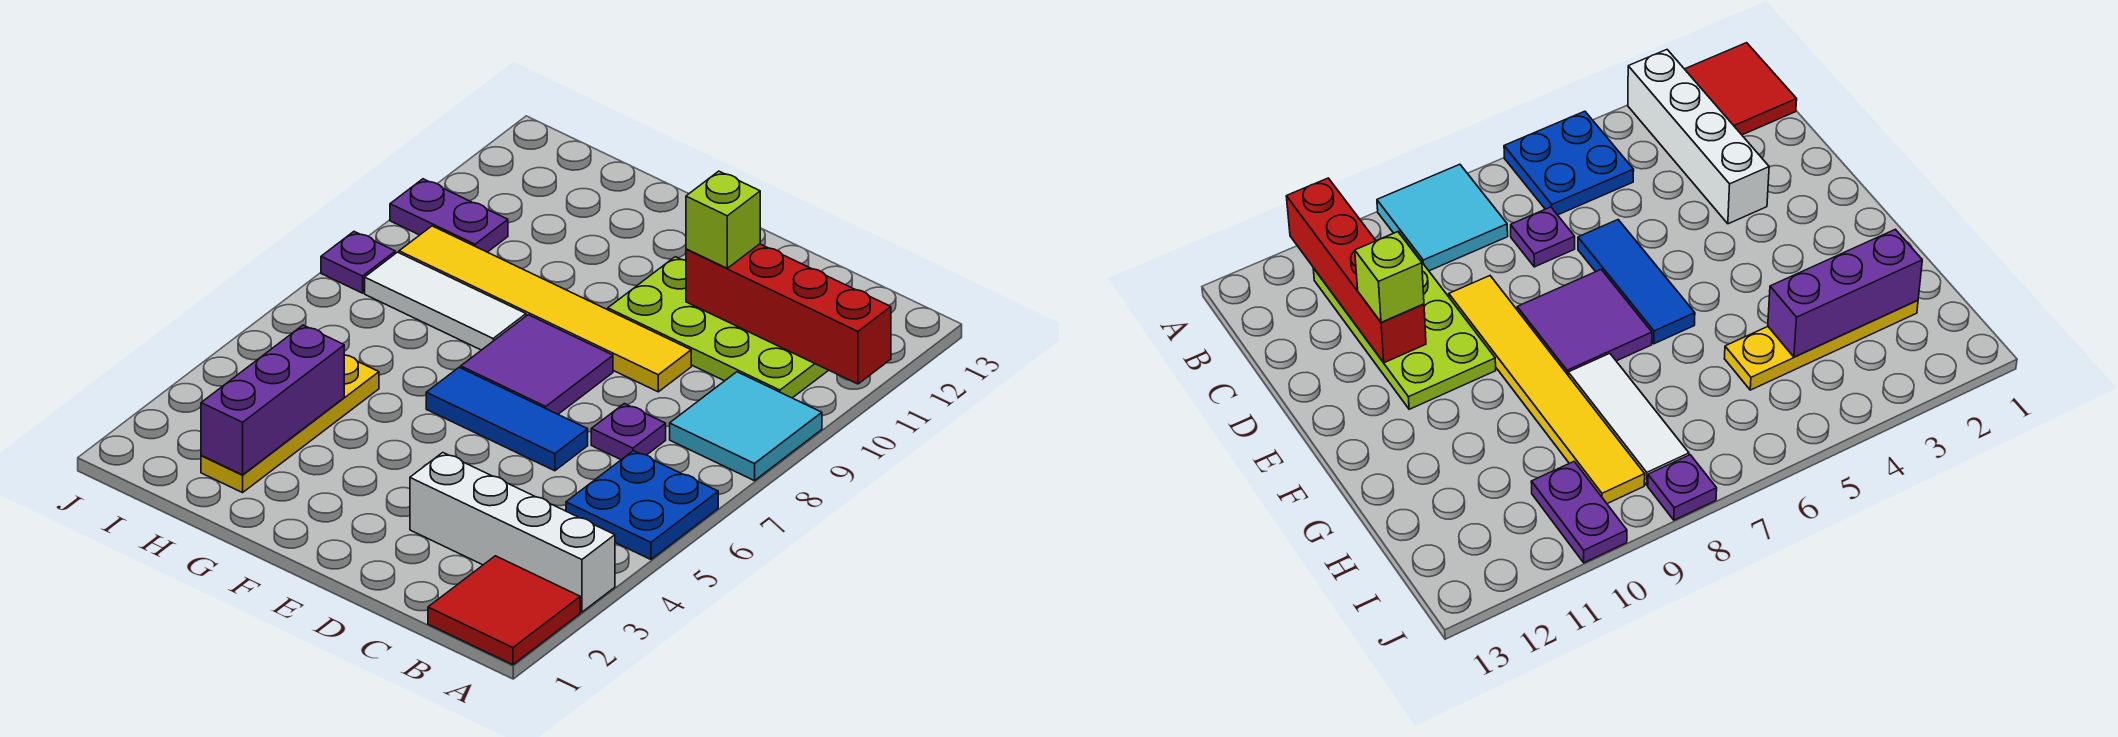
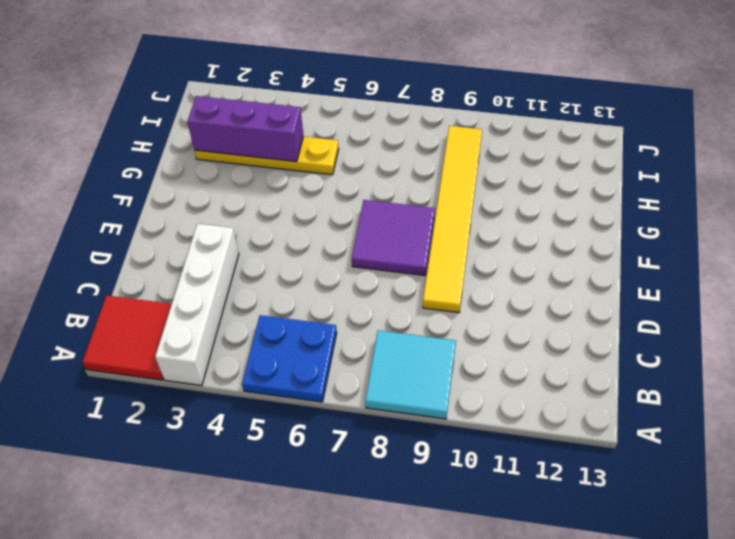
none -> lime 2x4 plate [608,257,828,398]
none -> purple 1x1 plate [591,404,666,460]
none -> blue 1x3 tile [426,367,588,471]

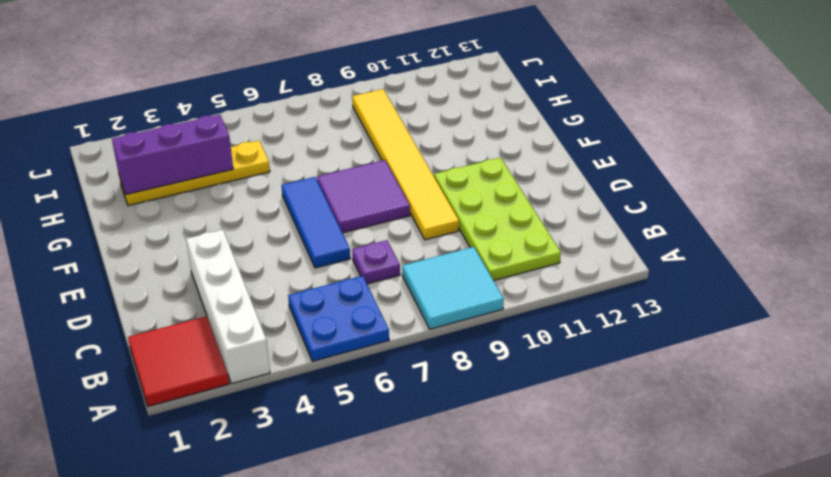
none -> white 1x3 tile [365,252,526,350]
none -> purple 1x2 plate [390,179,508,252]
none -> purple 1x1 plate [321,232,395,293]

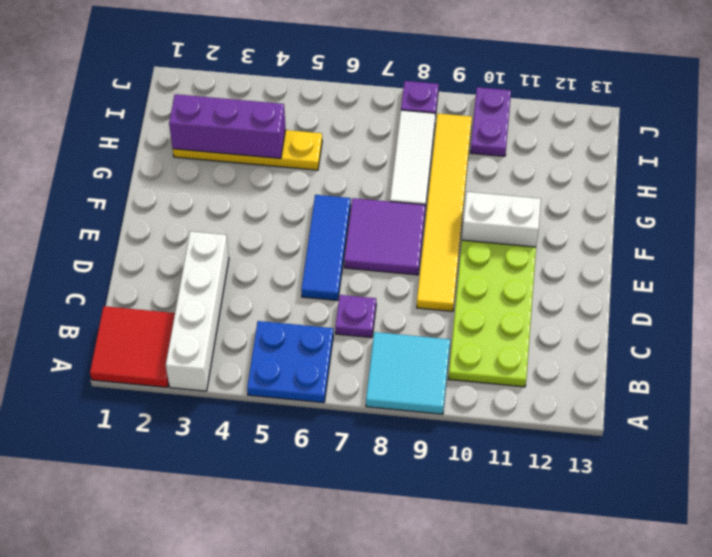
white 1x2 brick [462,192,541,247] -> none
none -> red 1x4 brick [686,244,891,384]
none -> lime 1x1 brick [686,171,760,268]

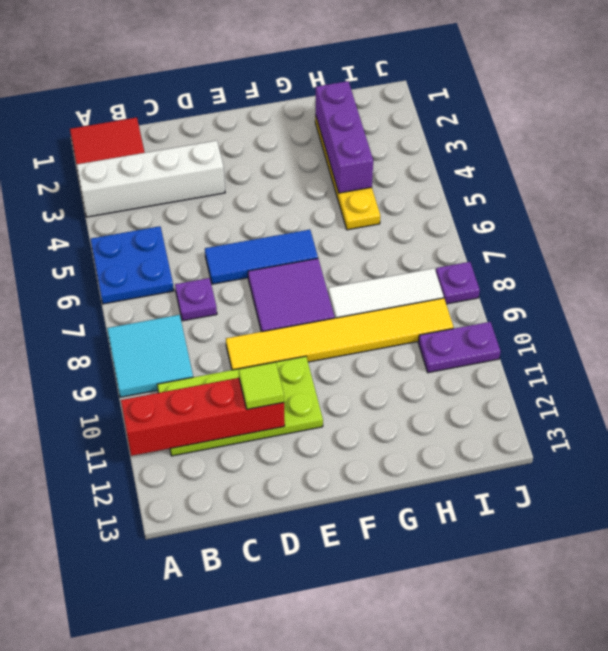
lime 1x1 tile [239,362,284,409] -> lime 1x1 brick [686,171,760,268]

